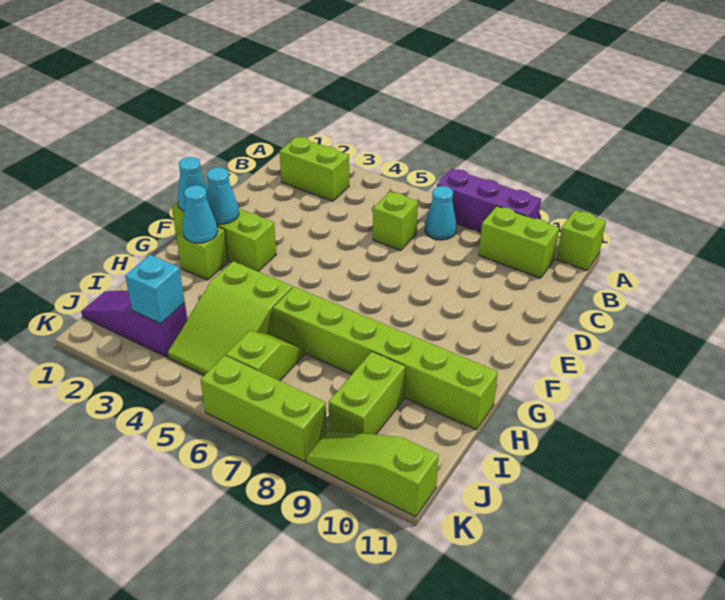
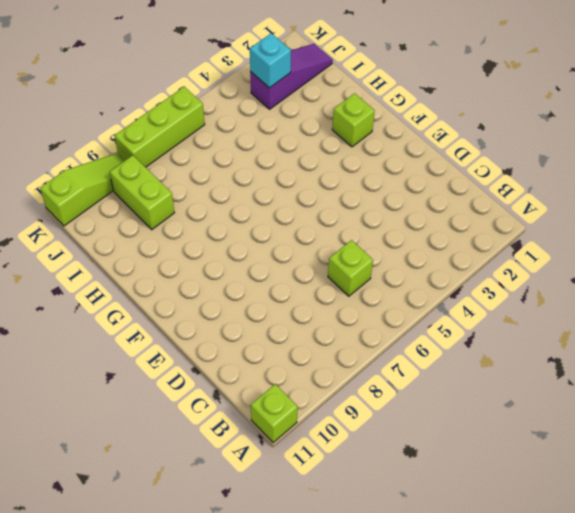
none -> purple 1x3 brick [437,169,541,232]
none -> lime 1x2 brick [279,137,349,201]
none -> cyan 1x1 cone [425,186,457,240]

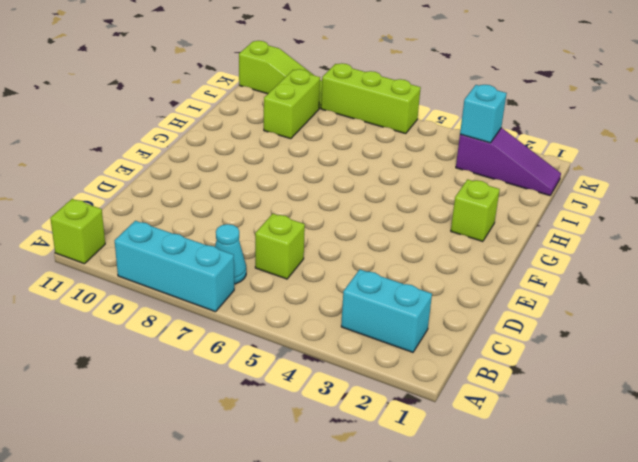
cyan 1x3 brick [115,221,234,312] -> purple 1x3 brick [437,169,541,232]
cyan 1x2 brick [341,269,432,352] -> lime 1x2 brick [279,137,349,201]
none -> lime 1x2 brick [479,206,559,278]
none -> lime 1x3 brick [172,202,276,272]
none -> lime 2x3 slope [167,261,292,375]

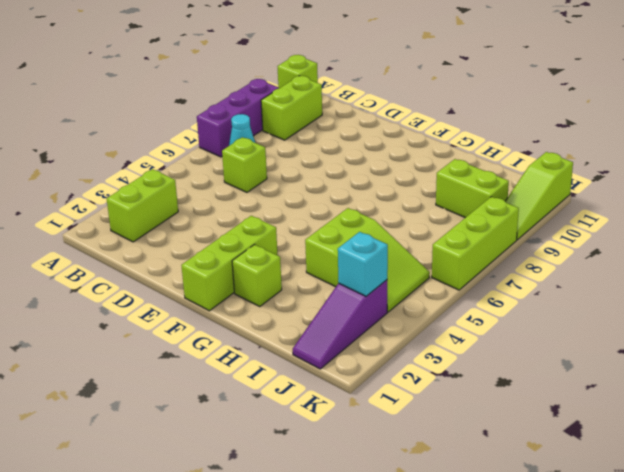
none -> lime 1x6 brick [273,287,498,430]
none -> lime 1x2 slope [226,331,304,381]
none -> cyan 1x1 cone [177,157,208,211]

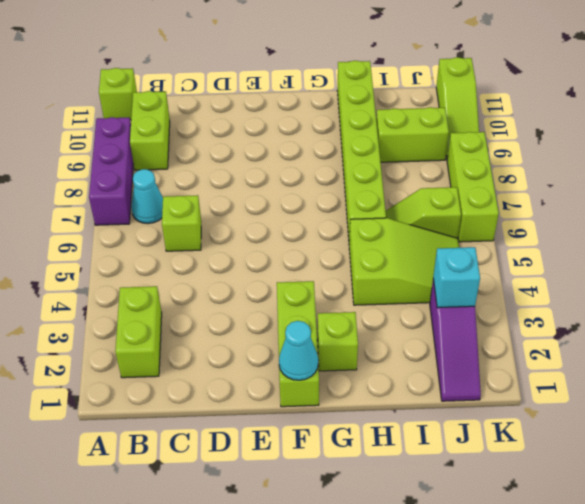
none -> cyan 1x1 cone [207,168,239,224]
none -> cyan 1x1 cone [183,185,218,243]

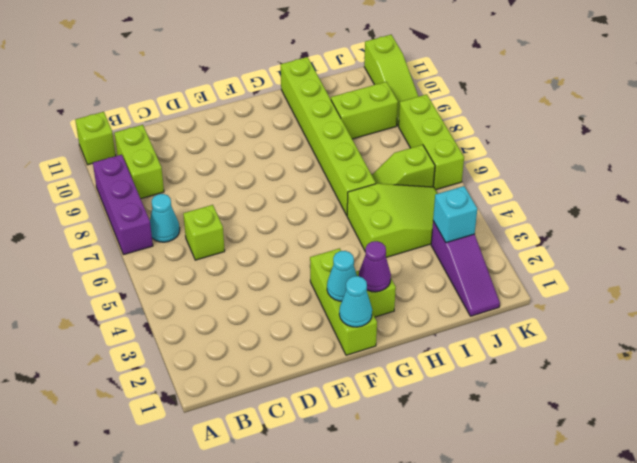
purple 1x1 cone [359,241,391,292] -> cyan 1x1 cone [183,185,218,243]
none -> lime 1x2 brick [279,137,349,201]

